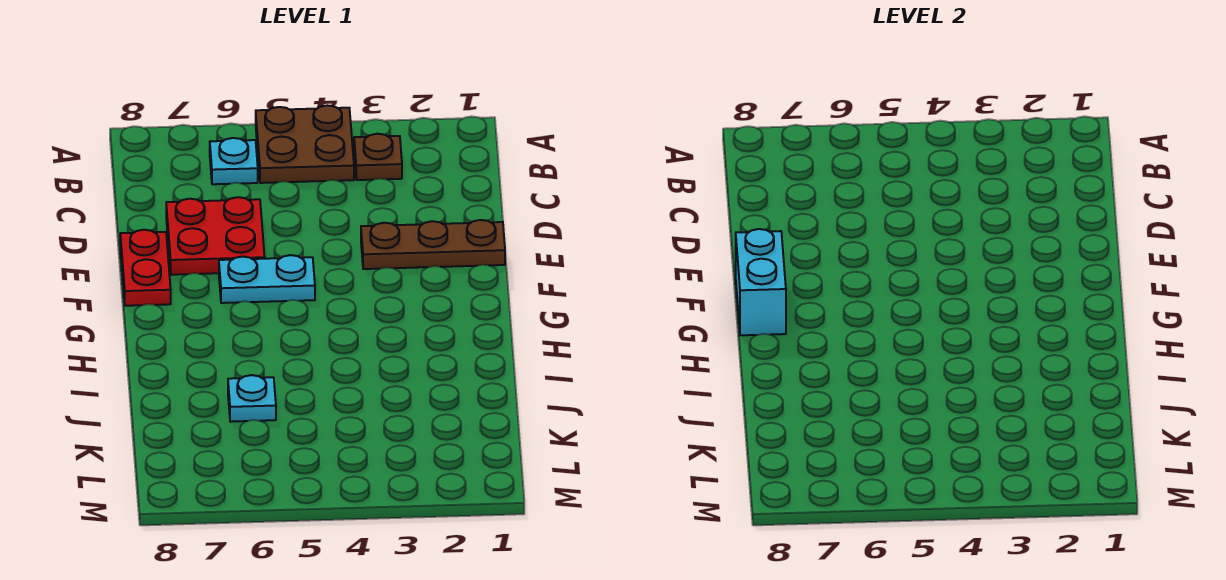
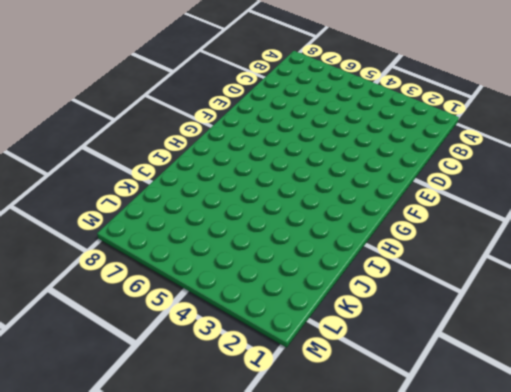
none -> brown 2x2 plate [256,105,354,183]
none -> brown 1x1 plate [354,134,402,180]

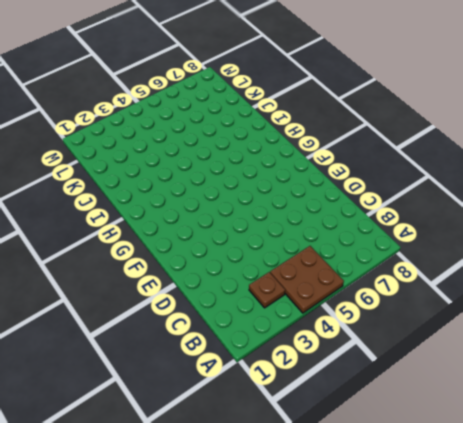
none -> cyan 1x1 plate [210,138,258,184]
none -> red 2x2 plate [166,197,265,275]

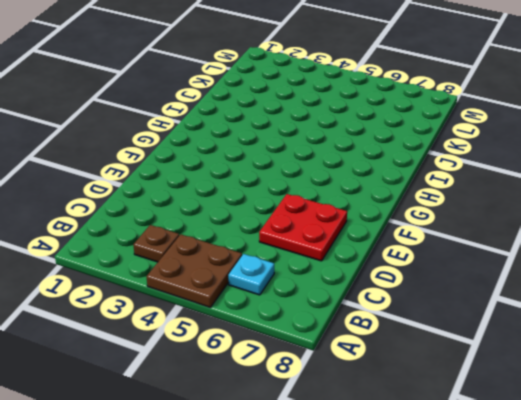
none -> brown 1x3 plate [361,220,505,269]
none -> red 1x2 plate [120,230,171,306]

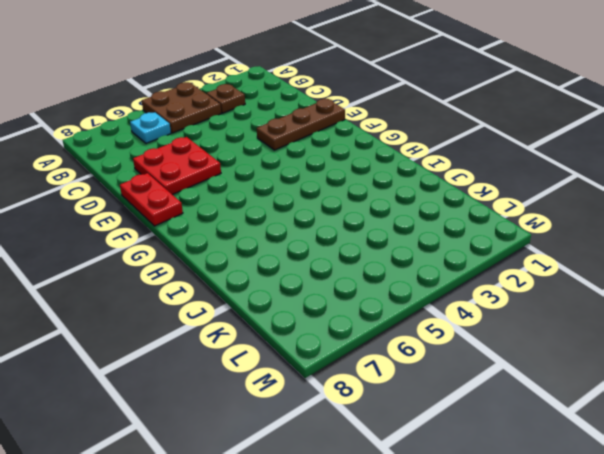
none -> cyan 1x2 plate [219,255,315,303]
none -> cyan 1x1 plate [228,375,276,422]

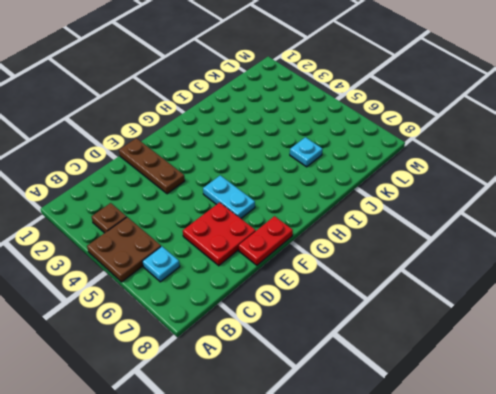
none -> cyan 1x2 brick [736,229,786,335]

